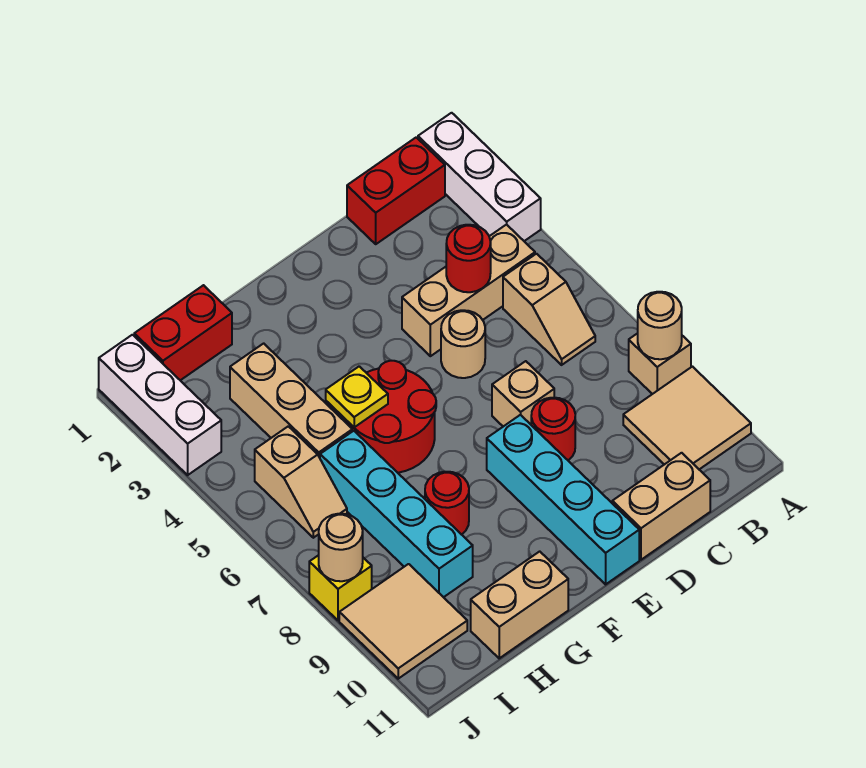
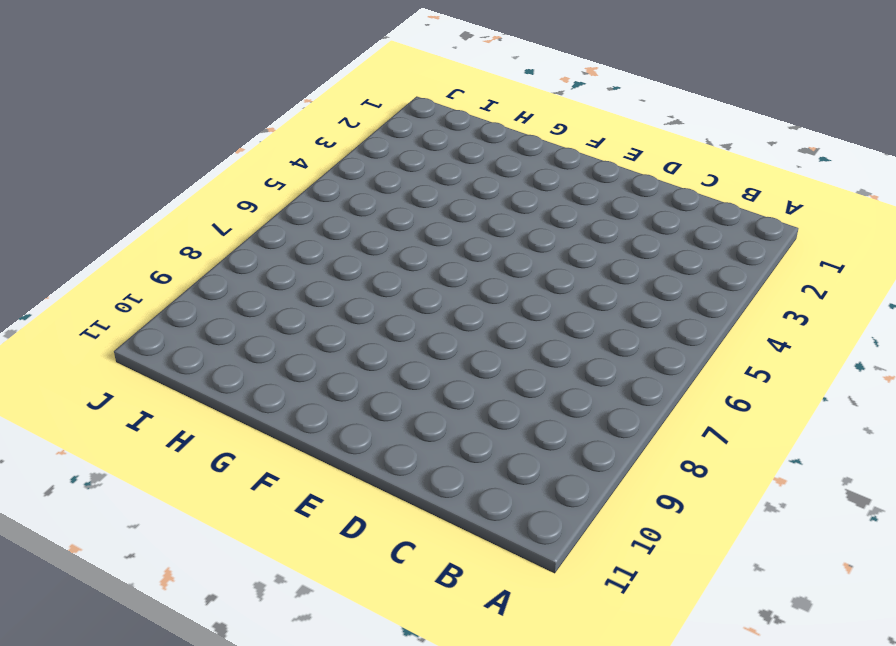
none -> white 1x3 brick [418,113,541,241]
none -> tan 1x1 brick [629,333,691,394]
none -> tan 2x2 tile [623,367,751,469]

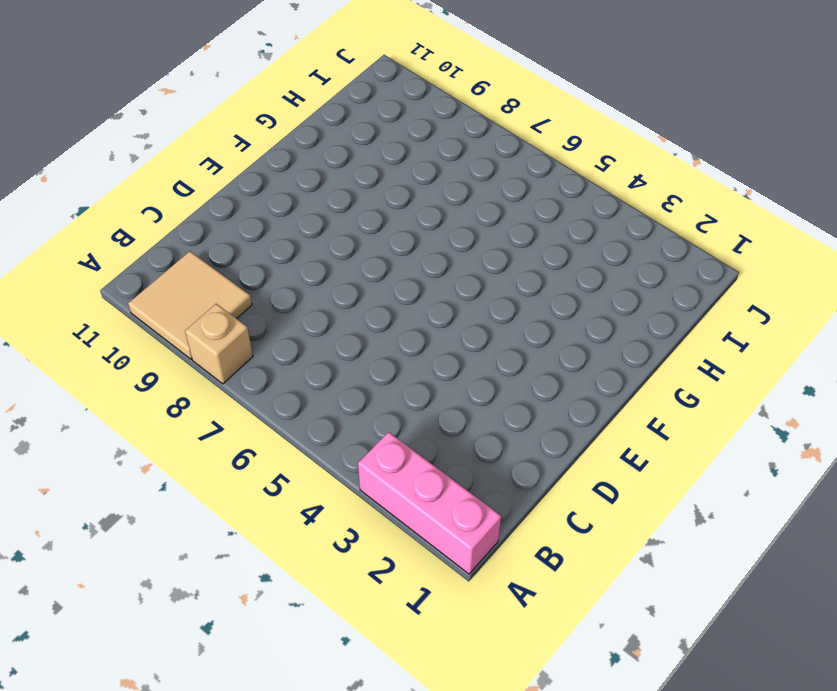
pink 1x3 brick [358,432,501,574] -> white 1x3 brick [418,113,541,241]
none -> red 1x2 brick [347,137,445,244]
none -> tan 1x3 brick [402,224,535,356]
none -> tan 1x2 slope [503,254,595,365]

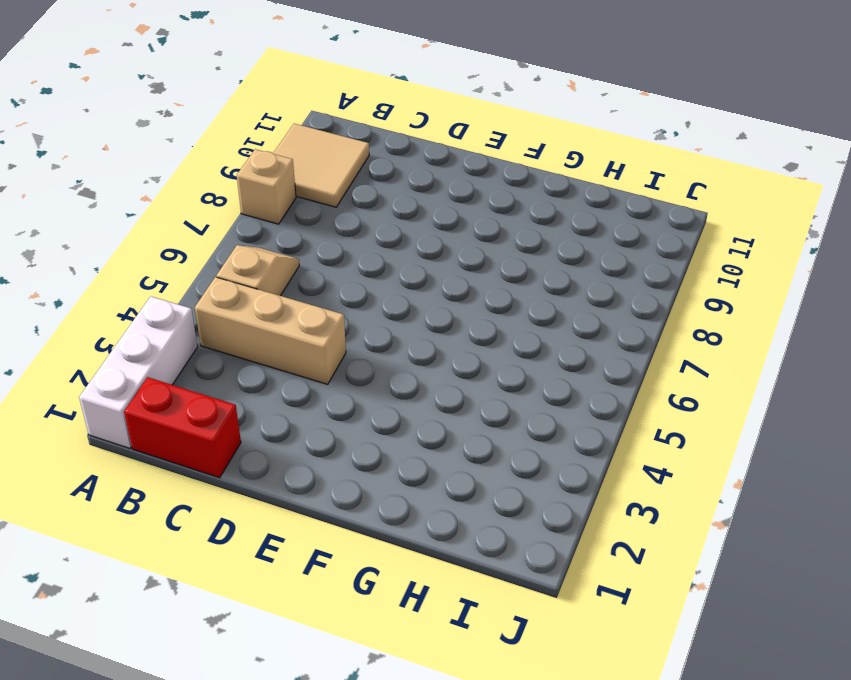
none -> tan 1x2 brick [612,453,710,560]
none -> tan 1x1 round brick [441,310,485,378]
none -> tan 1x1 brick [492,361,554,426]

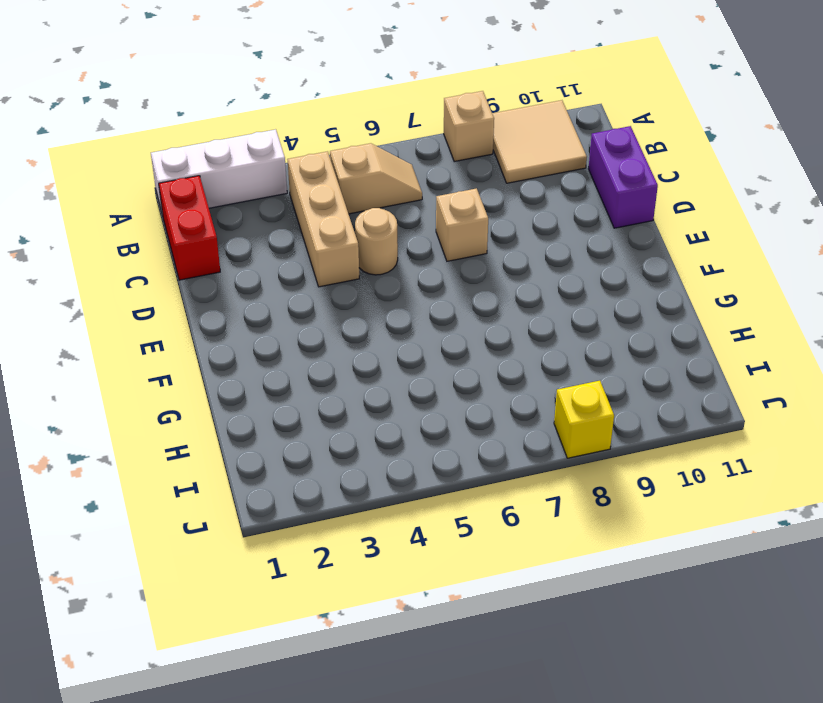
purple 1x2 brick [588,126,658,228] -> tan 1x2 brick [612,453,710,560]
none -> red 1x1 round brick [531,398,575,460]
none -> cyan 1x4 brick [487,415,639,584]
none -> red 2x2 round brick [344,361,436,473]

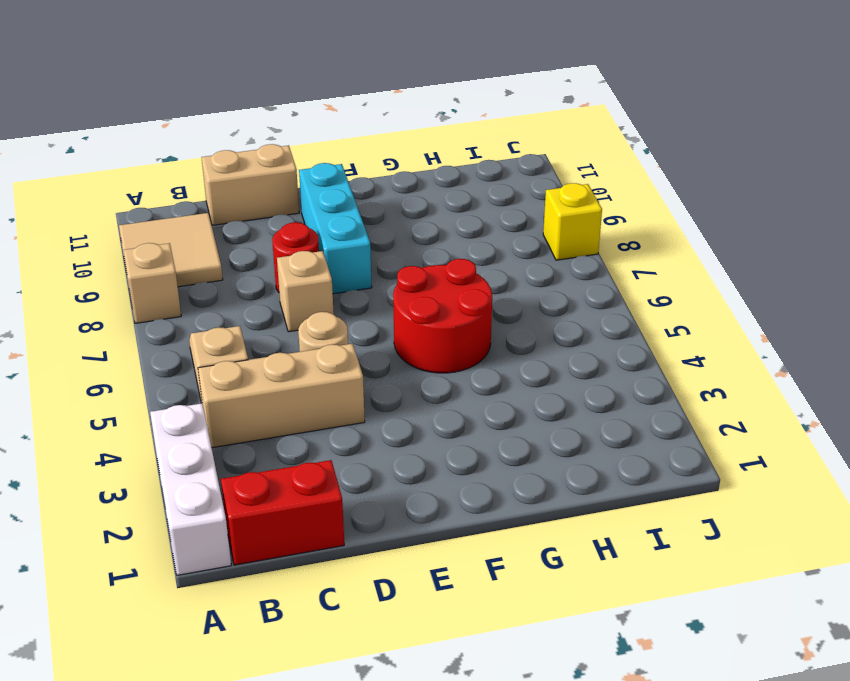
cyan 1x3 brick [299,163,372,294] -> cyan 1x4 brick [487,415,639,584]
none -> red 1x1 round brick [425,472,469,535]
none -> tan 1x2 brick [471,551,568,658]
none -> red 1x2 brick [134,285,232,380]

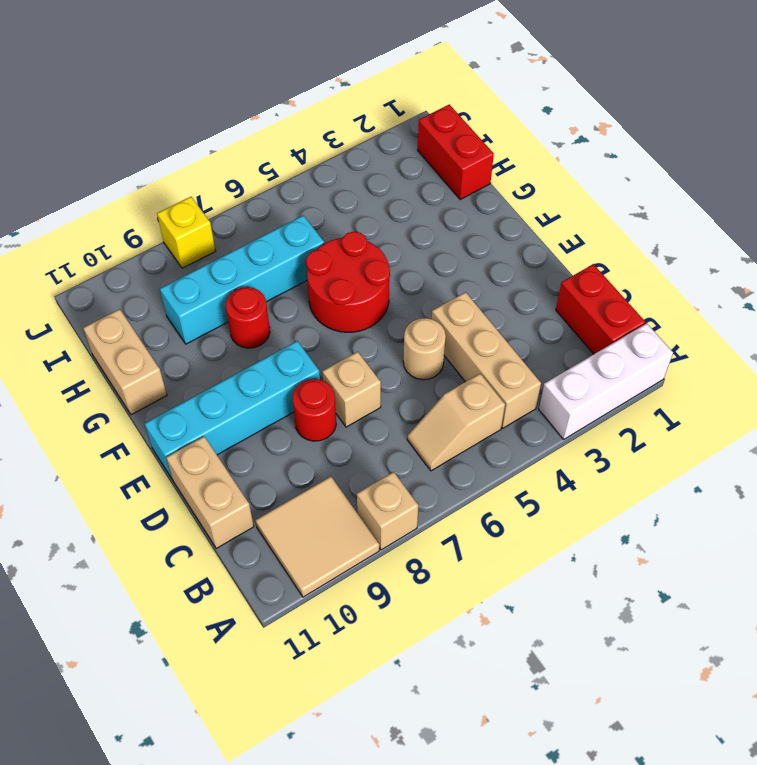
none -> tan 1x3 brick [230,343,352,458]
none -> tan 1x2 slope [255,426,347,538]
none -> tan 2x2 tile [339,564,467,679]

